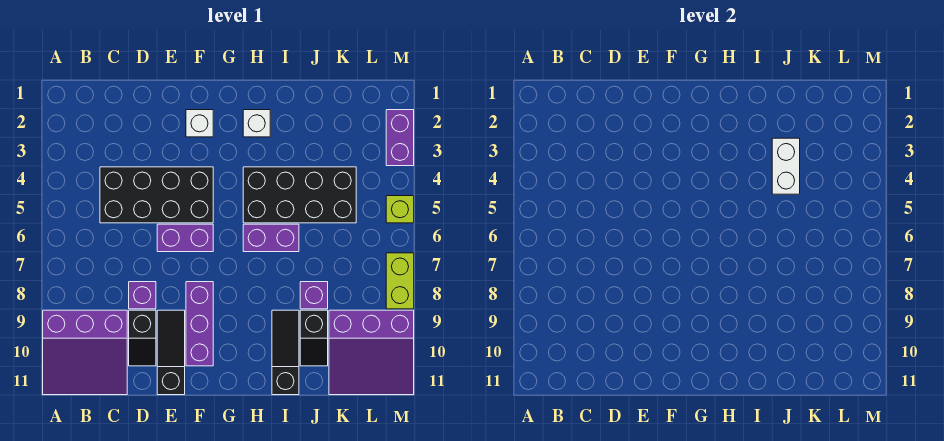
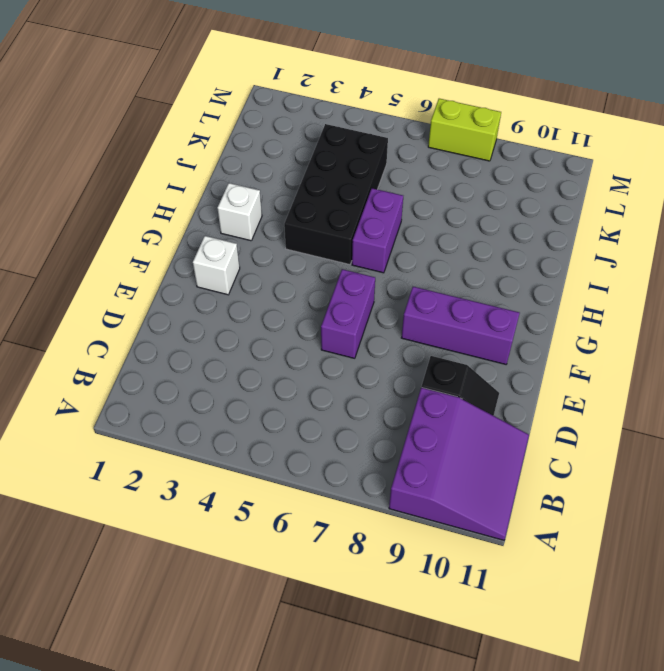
none -> black 2x4 brick [100,167,213,223]
none -> purple 1x1 brick [129,282,156,309]
none -> black 1x3 slope [157,310,185,395]

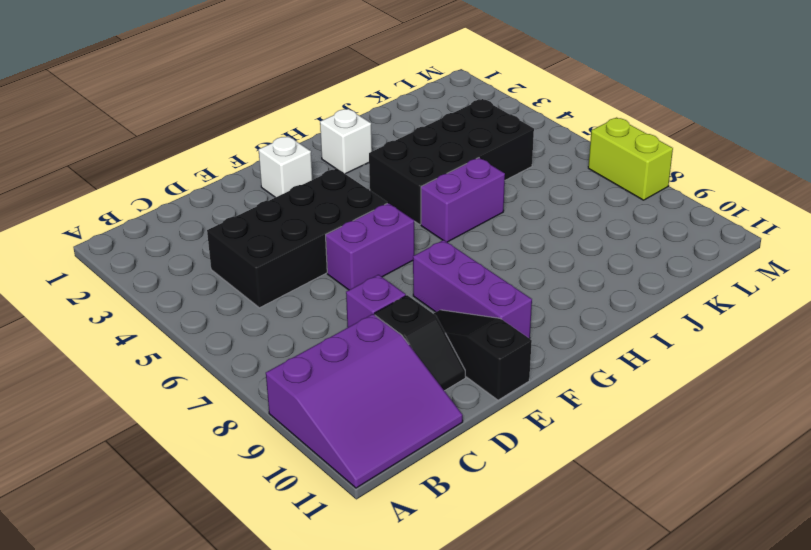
none -> black 1x3 slope [272,310,299,395]
none -> purple 1x1 brick [300,282,328,309]
none -> black 1x2 slope [300,310,328,366]

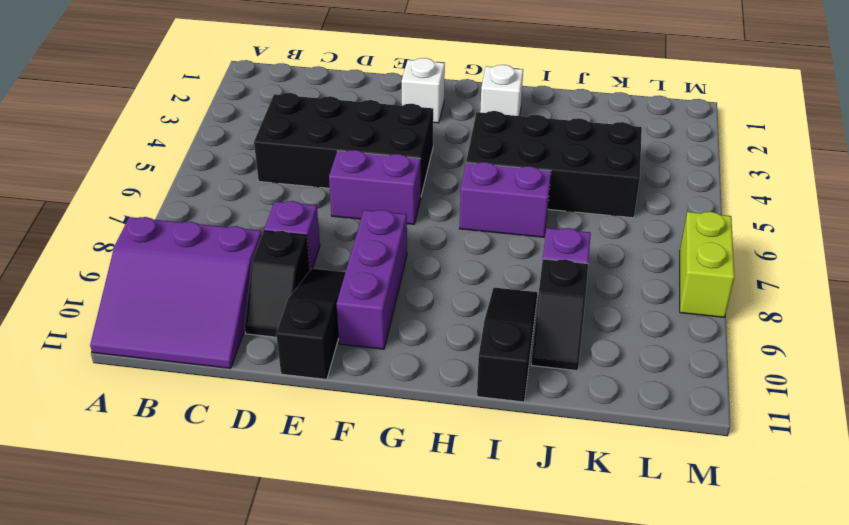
none -> purple 3x3 slope [329,310,414,395]
none -> purple 1x2 brick [386,110,414,166]
none -> lime 1x1 brick [386,196,414,223]

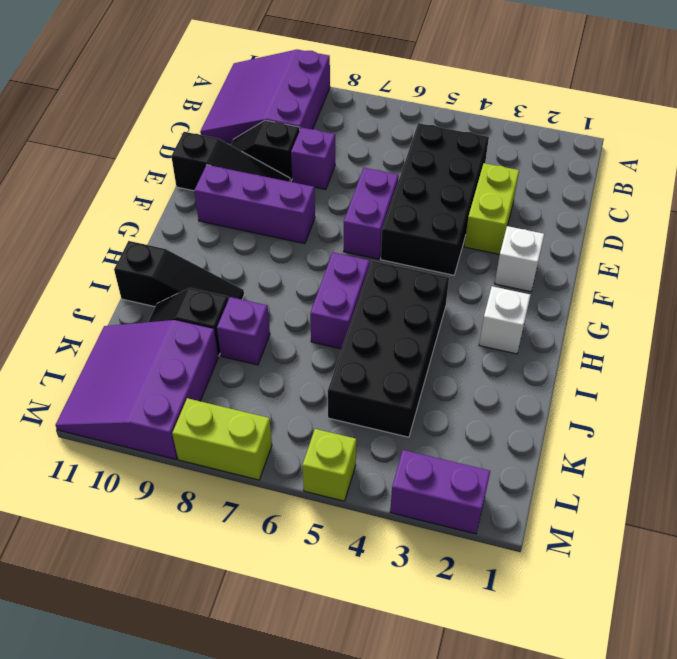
lime 1x2 brick [464,163,519,254] -> none
none -> white 1x2 brick [772,138,800,194]

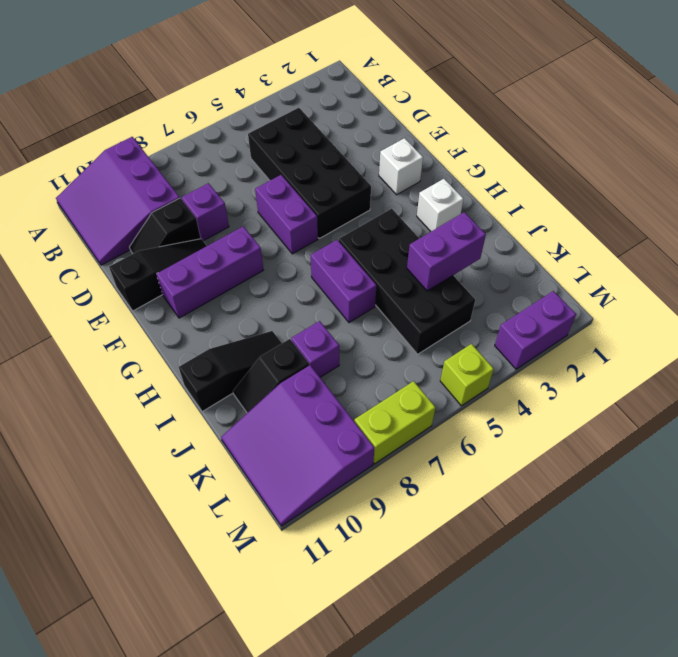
purple 1x2 brick [407,212,486,291] -> white 1x2 brick [772,138,800,194]

